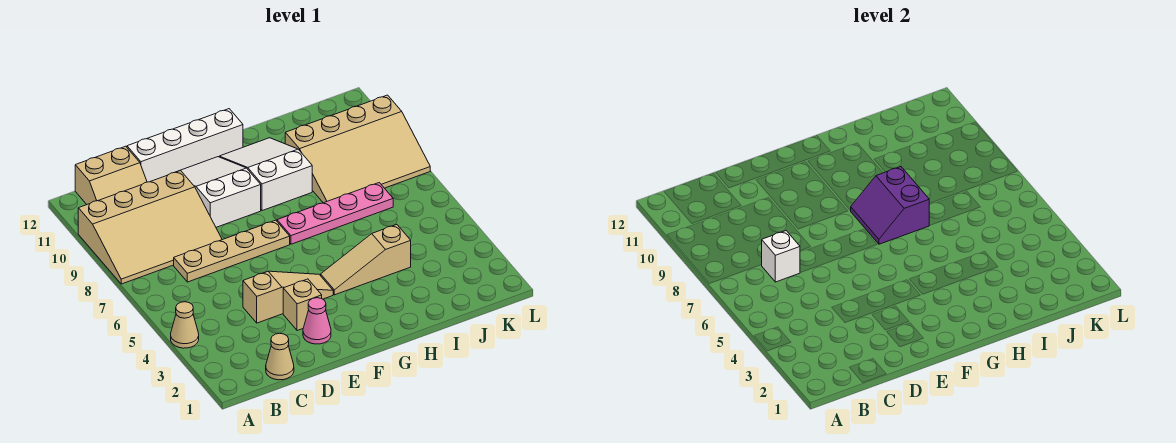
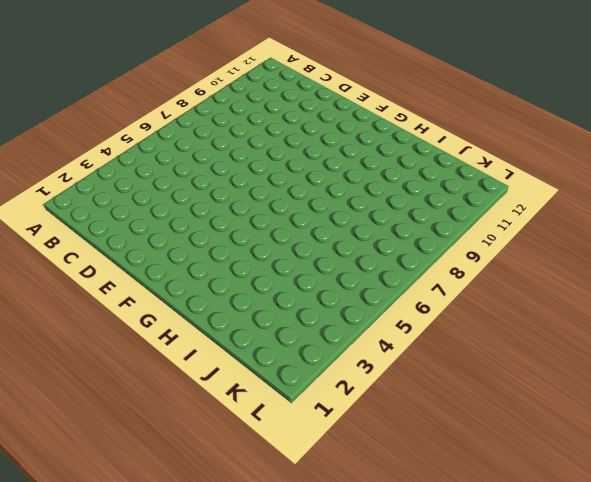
none -> tan 1x1 cone [171,302,199,348]
none -> tan 3x4 slope [78,171,222,284]
none -> tan 2x2 slope [75,146,147,204]

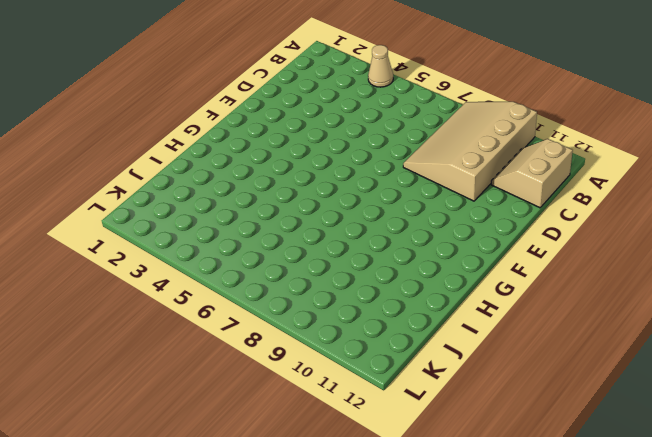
none -> tan 1x1 cone [266,333,294,380]
none -> tan 1x4 plate [174,220,290,282]
none -> tan 1x3 slope [243,271,333,323]

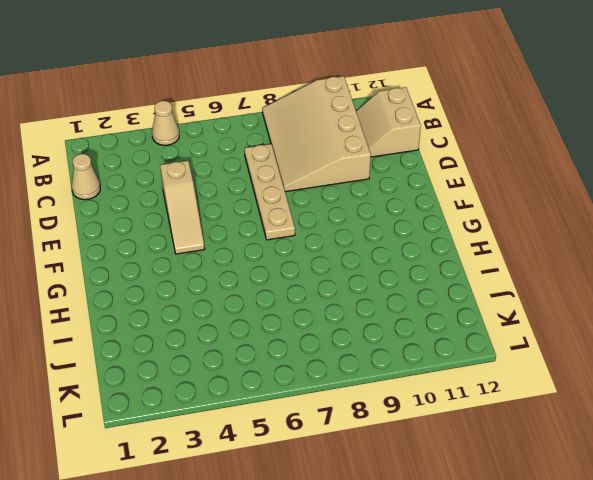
none -> white 1x4 brick [127,109,243,182]
none -> pink 1x1 cone [303,298,331,344]
none -> tan 1x1 brick [283,279,322,331]

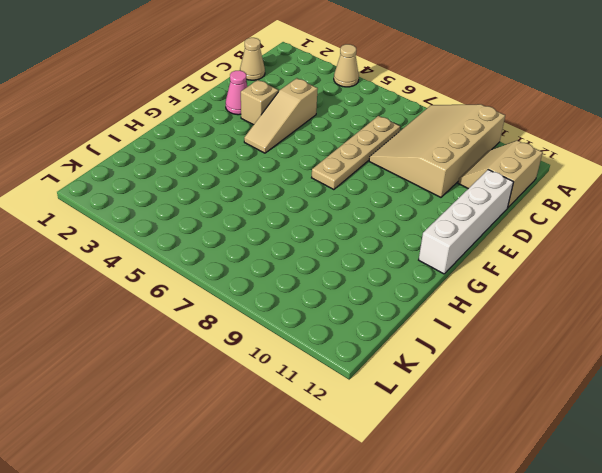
none -> white 2x3 slope [177,157,261,227]
none -> tan 1x3 slope [321,225,411,295]
none -> pink 1x4 plate [277,183,393,244]

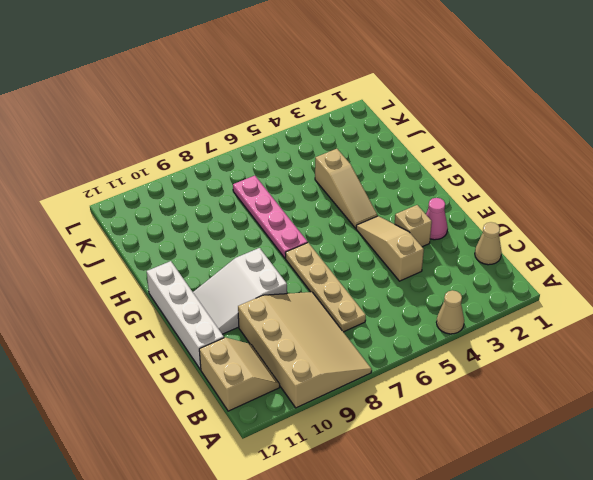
none -> white 2x3 slope [219,138,312,211]
none -> tan 3x4 slope [285,95,430,203]
none -> white 1x1 brick [762,231,800,282]

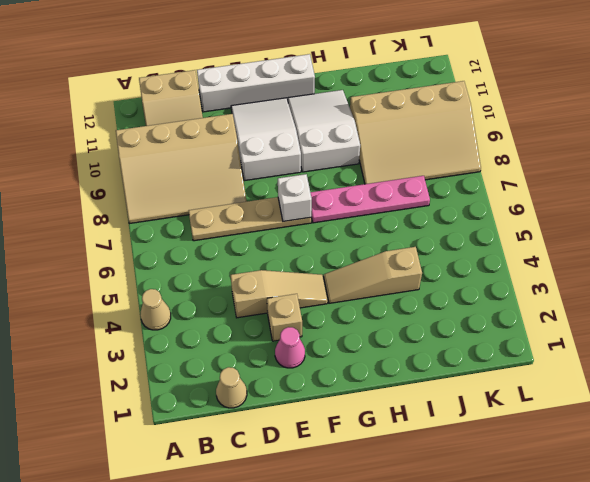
white 1x1 brick [278,174,312,221] -> white 1x1 brick moved to [762,231,800,282]
none -> purple 2x2 slope [851,167,930,244]

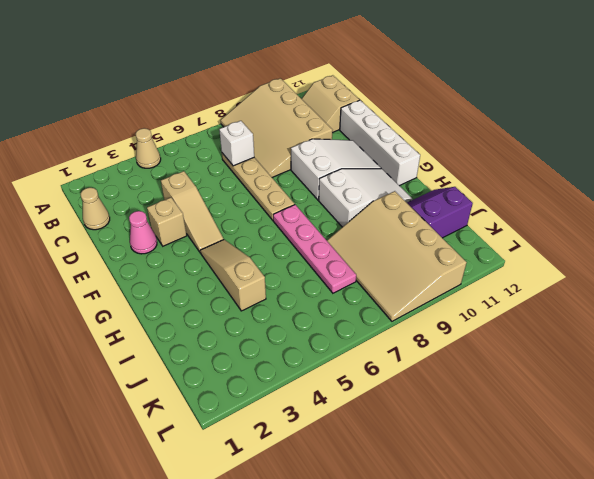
purple 2x2 slope [407,187,473,238] -> purple 2x2 slope moved to [851,167,930,244]

